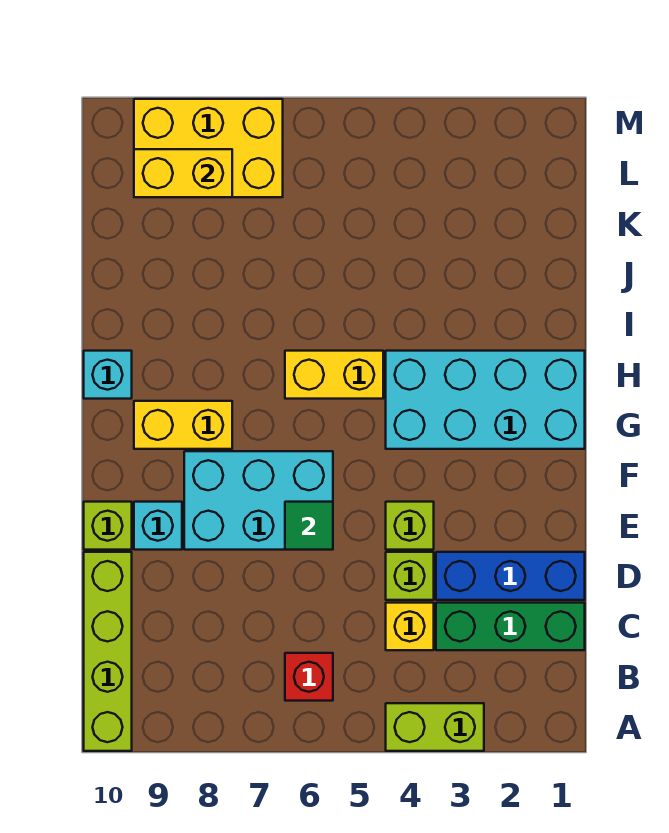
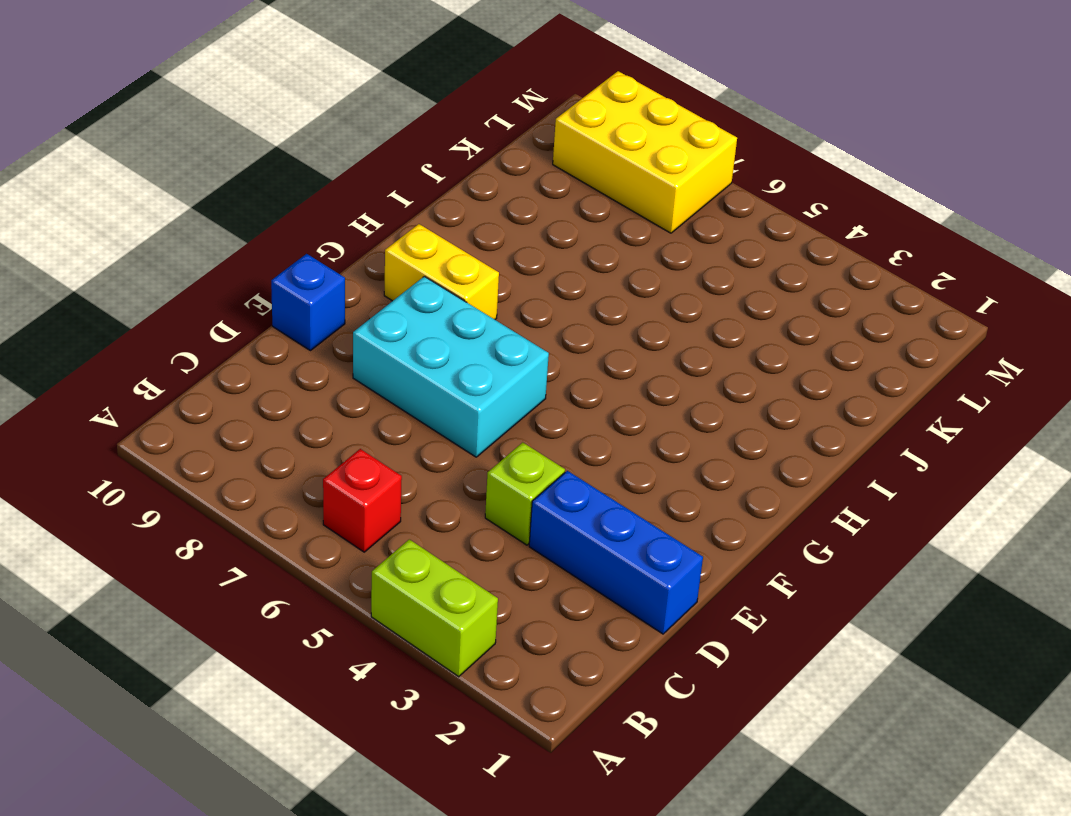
blue 1x1 brick [271,254,345,351] -> lime 1x1 brick [84,502,132,550]
none -> lime 1x4 brick [84,552,132,751]
none -> green 1x3 brick [436,603,585,650]
none -> yellow 1x1 brick [386,603,434,650]

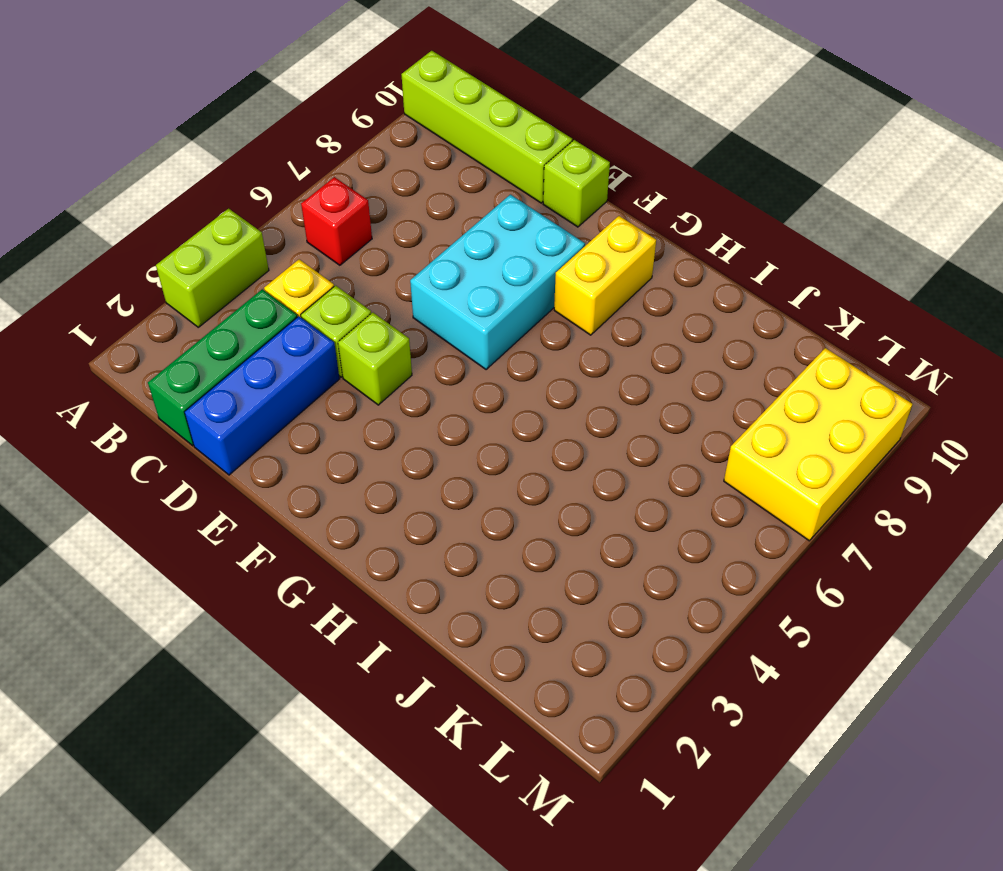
none -> cyan 1x1 brick [134,502,182,550]
none -> cyan 2x4 brick [386,351,585,449]
none -> yellow 1x2 brick [285,351,383,399]

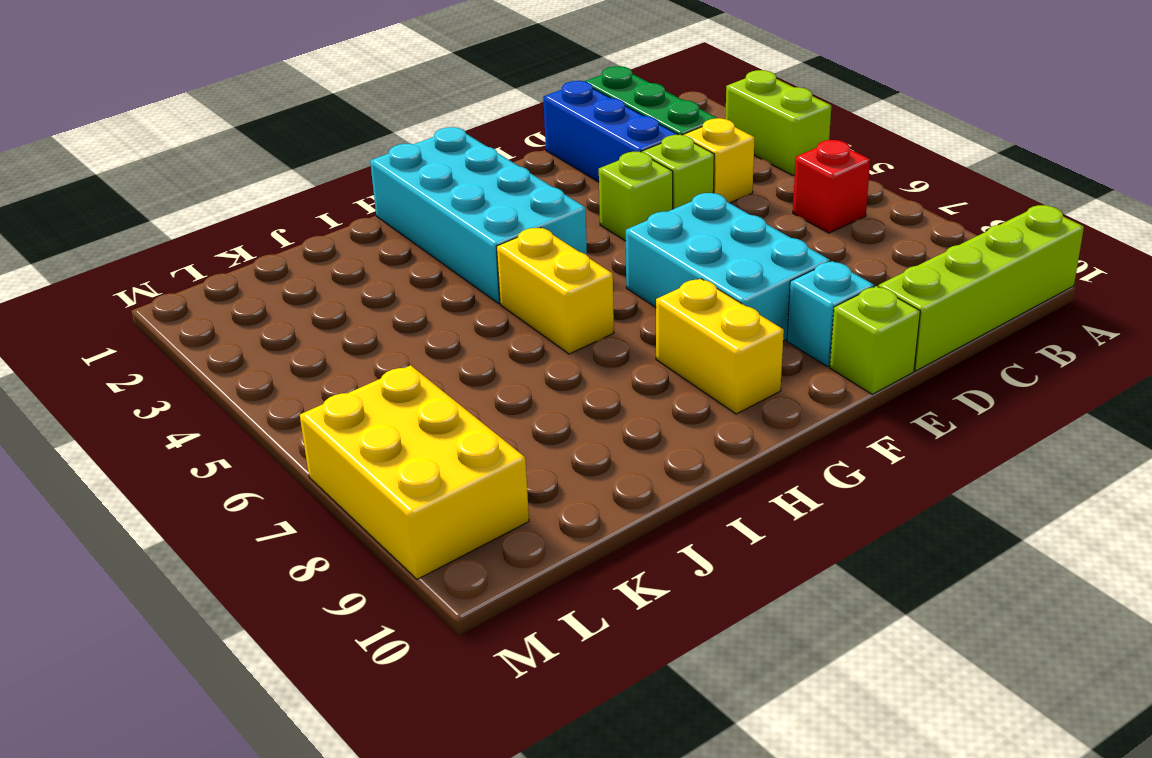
none -> cyan 1x1 brick [84,351,132,399]
none -> green 1x1 tile [285,502,333,550]
none -> yellow 1x2 brick [134,149,232,197]

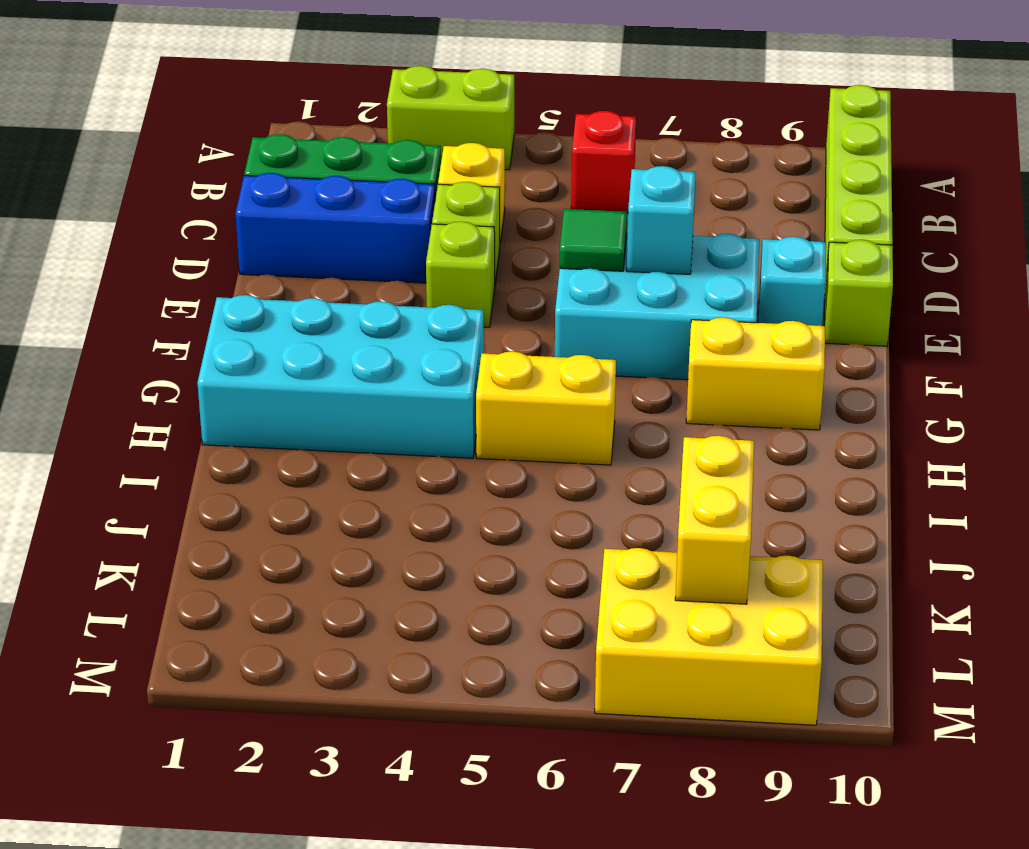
cyan 1x1 brick [627,166,696,274] -> cyan 1x1 brick moved to [84,351,132,399]
yellow 1x2 brick [675,436,754,604] -> yellow 1x2 brick turned to [134,149,232,197]

